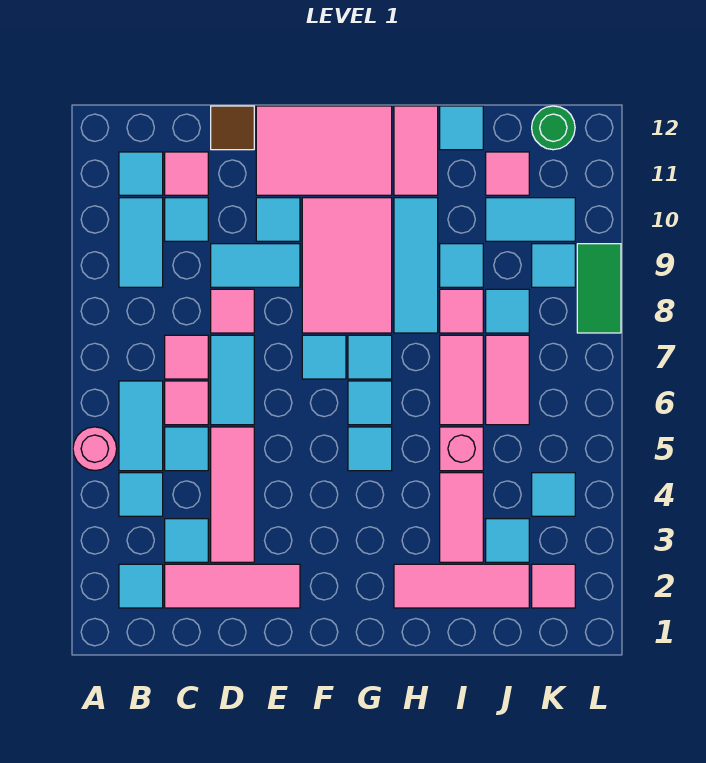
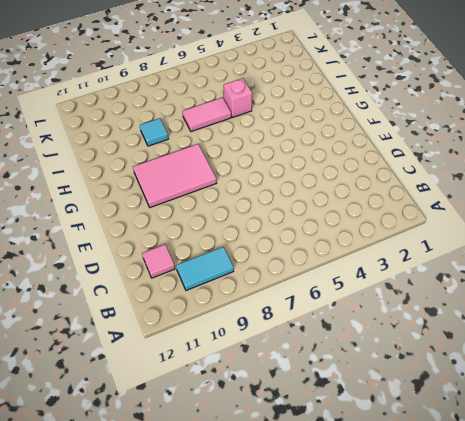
none -> pink 1x1 round brick [73,427,117,471]
none -> cyan 1x1 tile [119,564,163,608]
none -> cyan 1x1 tile [119,473,163,516]
none -> cyan 1x2 tile [119,381,163,471]

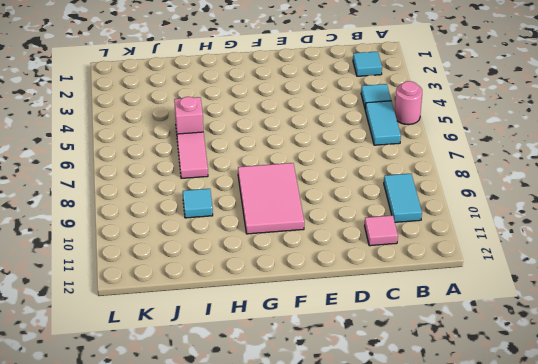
none -> cyan 1x1 tile [119,152,163,195]
none -> pink 1x3 tile [165,564,300,608]
none -> cyan 1x1 tile [165,519,208,562]
none -> cyan 1x1 tile [165,427,208,471]

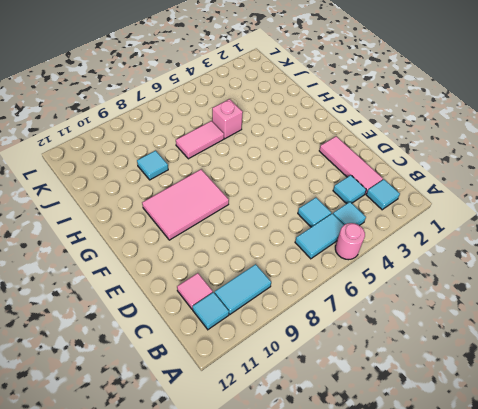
none -> pink 1x1 tile [165,381,208,425]
none -> pink 1x1 tile [165,335,208,379]
none -> cyan 1x1 tile [165,198,208,241]
none -> pink 1x3 tile [211,427,254,562]

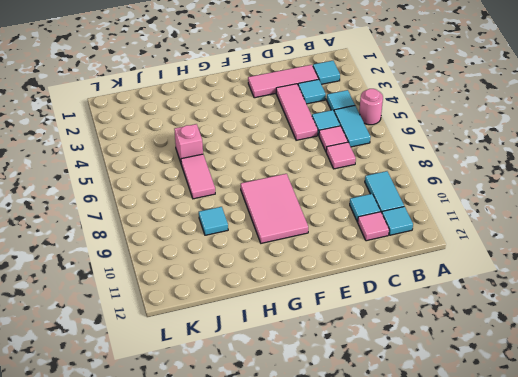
none -> cyan 1x2 tile [211,335,254,425]
none -> pink 1x1 tile [211,289,254,333]
none -> cyan 1x2 tile [211,244,300,287]
none -> brown 1x1 tile [211,106,254,150]

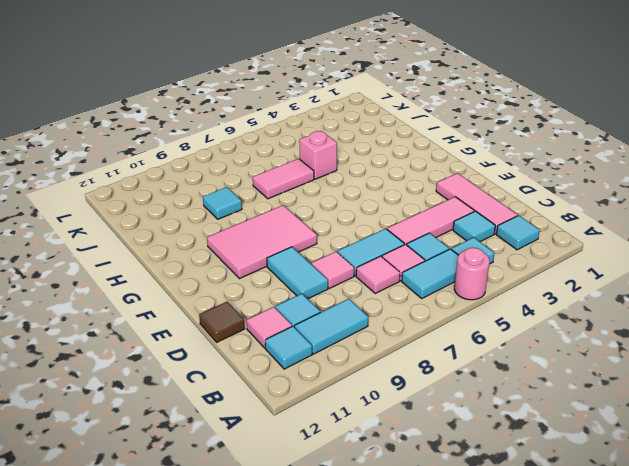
none -> cyan 1x1 tile [256,198,300,241]
none -> pink 2x3 tile [256,106,392,195]
none -> cyan 1x1 tile [302,335,346,379]
none -> cyan 1x1 tile [348,427,392,471]

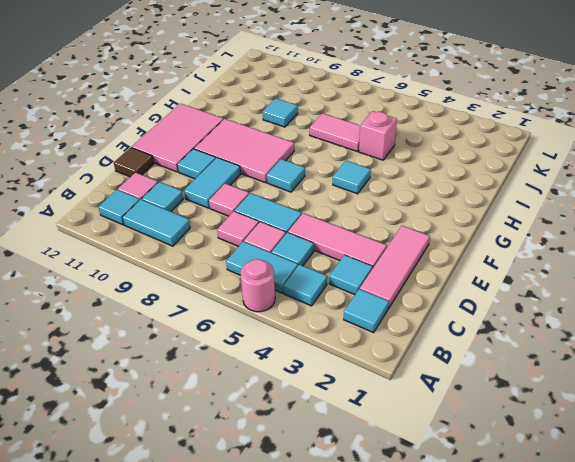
none -> cyan 1x1 tile [348,381,392,425]
none -> cyan 1x1 tile [348,335,392,379]
none -> pink 1x3 tile [394,564,529,608]
none -> cyan 1x3 tile [394,198,438,333]

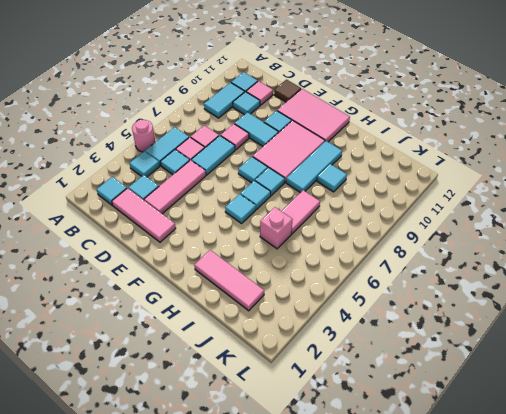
none -> pink 1x2 tile [394,106,438,195]
none -> pink 1x2 tile [440,473,483,562]
none -> pink 1x1 tile [440,289,483,333]
none -> cyan 1x1 tile [440,106,483,150]

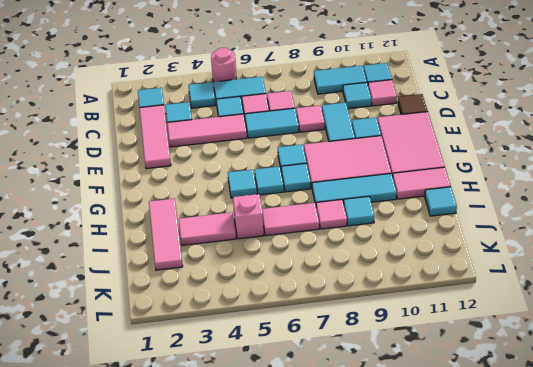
none -> cyan 1x1 tile [486,519,529,562]
none -> pink 1x2 tile [486,335,529,425]
none -> cyan 1x1 tile [486,289,529,333]
none -> cyan 1x2 tile [486,198,575,241]

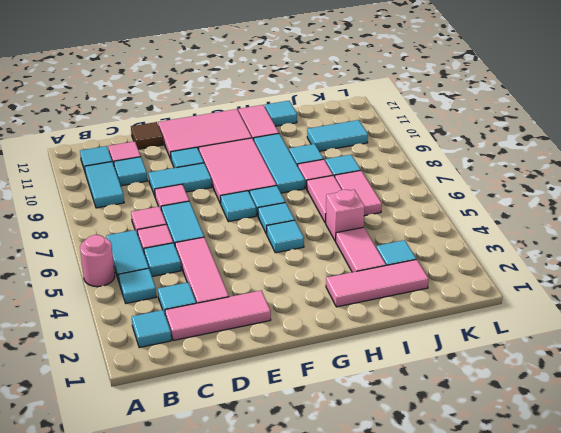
none -> pink 1x1 tile [486,152,529,195]
none -> pink 1x1 tile [532,564,575,608]
none -> cyan 1x1 tile [532,473,575,516]
none -> cyan 1x1 tile [532,244,575,287]

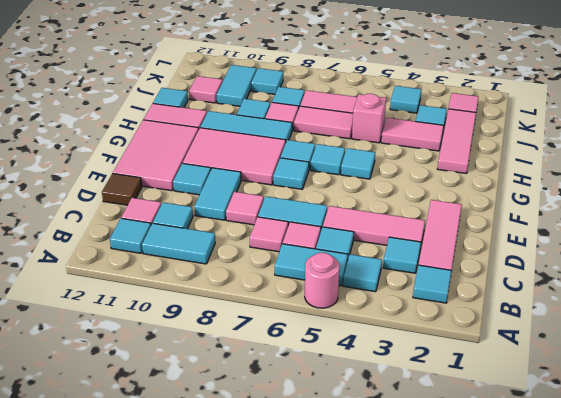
none -> green 1x1 round brick [532,106,575,150]
none -> green 1x2 tile [577,244,621,333]

